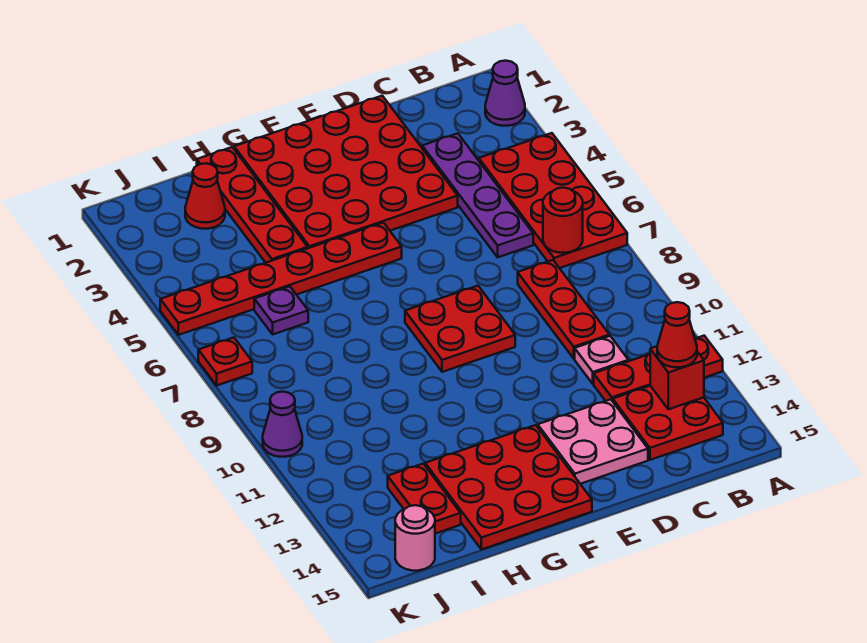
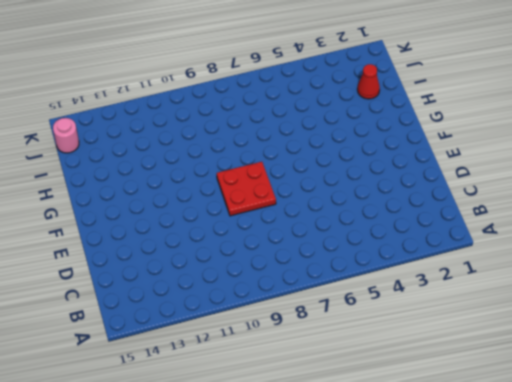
none -> purple 1x1 cone [485,61,525,126]
none -> red 2x4 plate [479,133,627,268]
none -> red 1x3 plate [594,336,723,401]

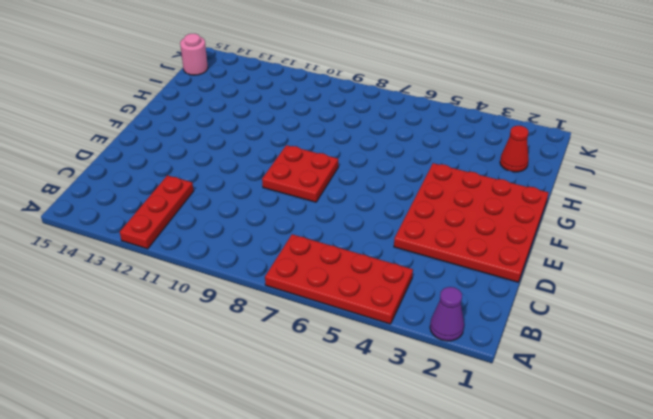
none -> red 2x2 plate [613,386,723,460]
none -> purple 1x4 plate [422,133,533,257]
none -> red 1x3 plate [518,260,609,359]

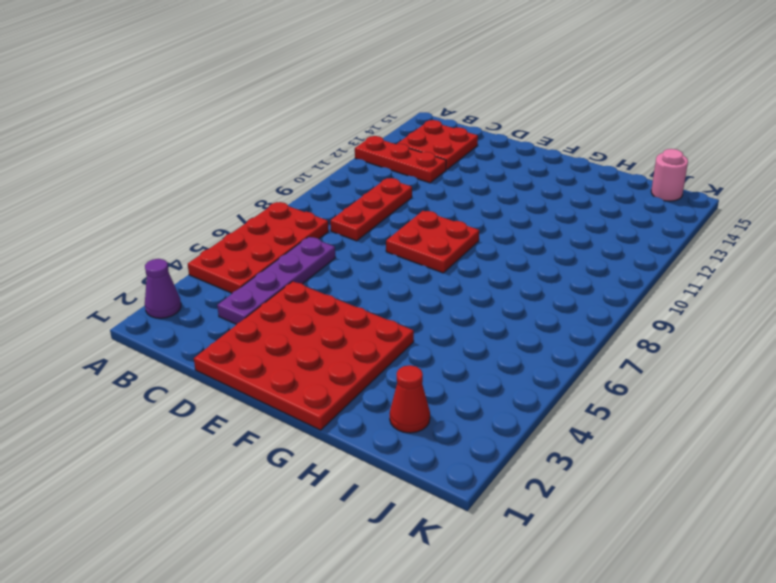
none -> pink 1x1 plate [575,336,628,384]
none -> pink 2x2 plate [538,399,648,484]
none -> red 1x6 plate [160,223,402,335]

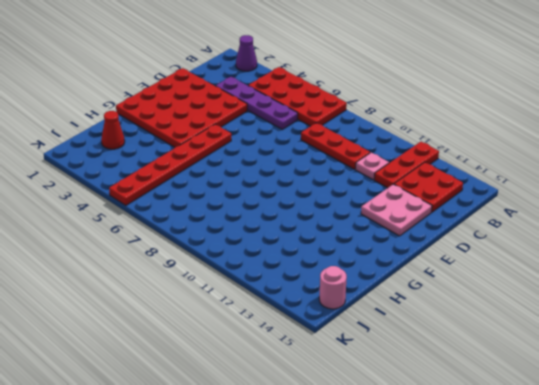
none -> red 2x2 plate [405,286,515,372]
none -> red 3x3 plate [425,425,592,550]
none -> red 1x4 plate [197,147,308,263]

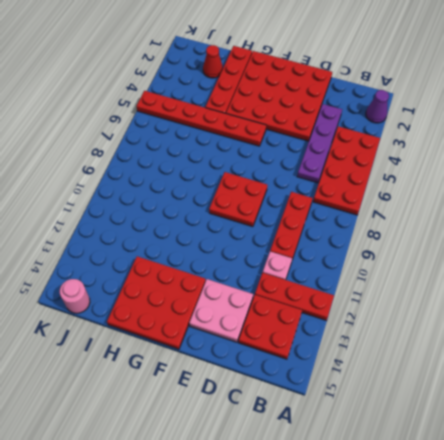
none -> purple 1x1 plate [254,287,308,334]
none -> red 1x2 plate [388,464,461,534]
none -> red 1x1 plate [198,338,252,385]

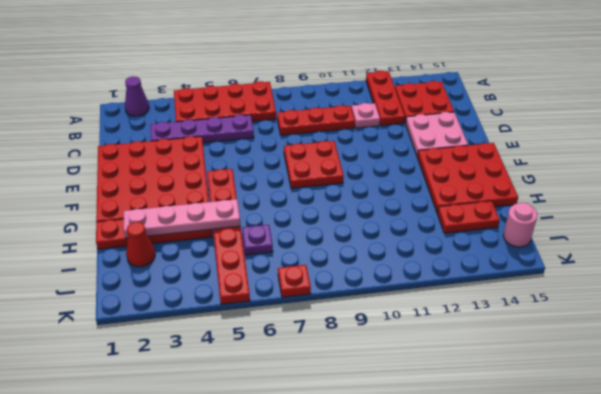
pink 1x4 plate [124,199,240,239] -> none
none -> purple 1x1 cone [263,392,302,457]
none -> red 1x1 round brick [543,188,583,253]
none -> red 1x1 brick [650,346,704,409]

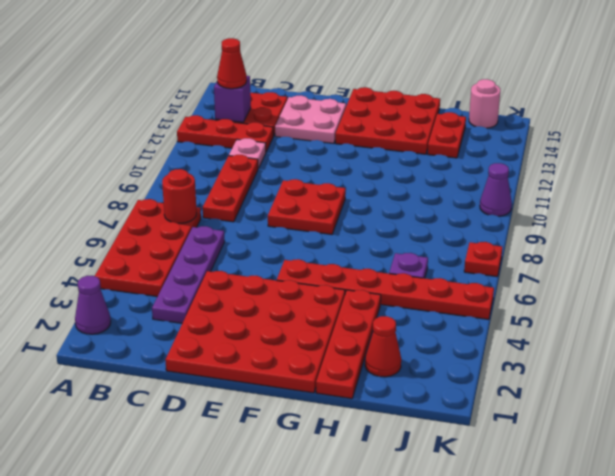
purple 1x1 brick [214,76,251,122] -> red 1x1 brick [650,346,704,409]

